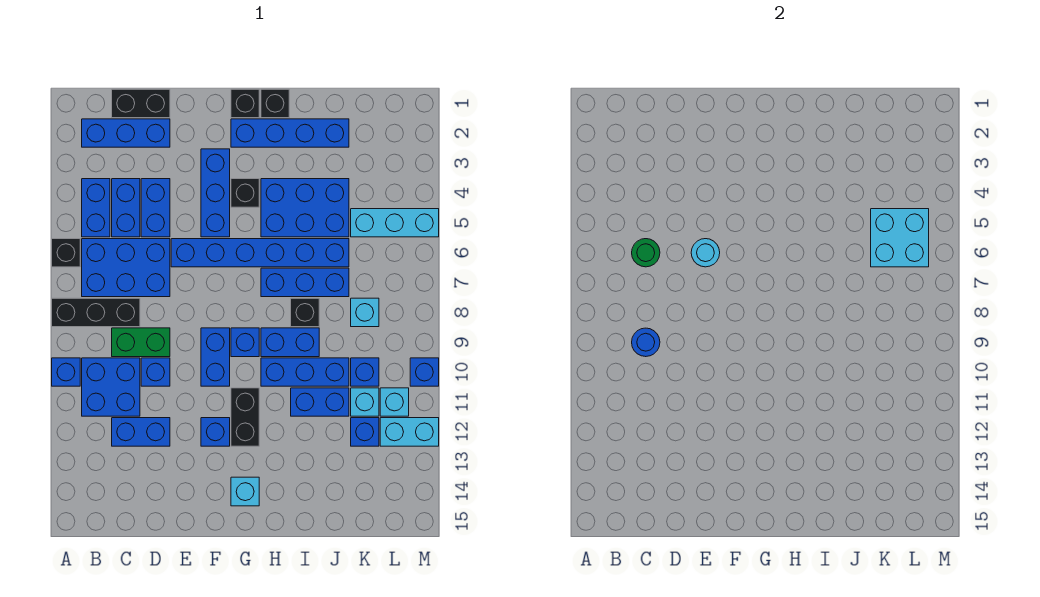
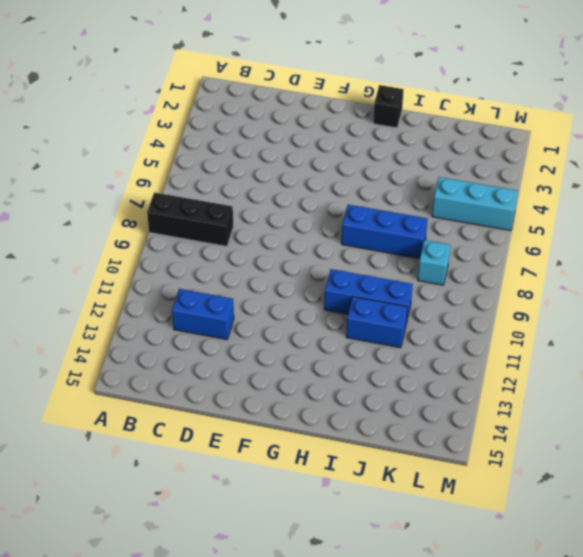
none -> black 1x1 brick [52,239,80,267]
none -> blue 1x1 brick [52,358,80,386]
none -> blue 1x3 brick [82,119,170,147]
none -> blue 1x2 brick [82,179,110,237]

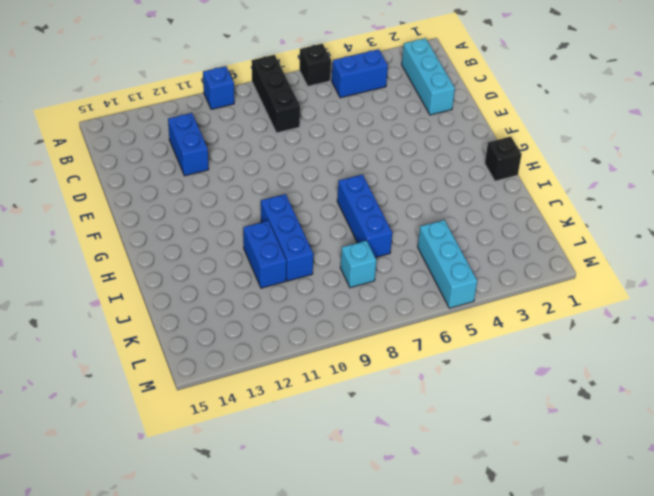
cyan 1x3 brick [402,38,455,115] -> blue 1x3 brick [82,119,170,147]
none -> blue 2x3 brick [82,239,170,297]
none -> blue 2x2 brick [82,358,140,416]
none -> black 1x2 brick [112,89,170,118]
none -> blue 1x2 brick [112,179,140,237]

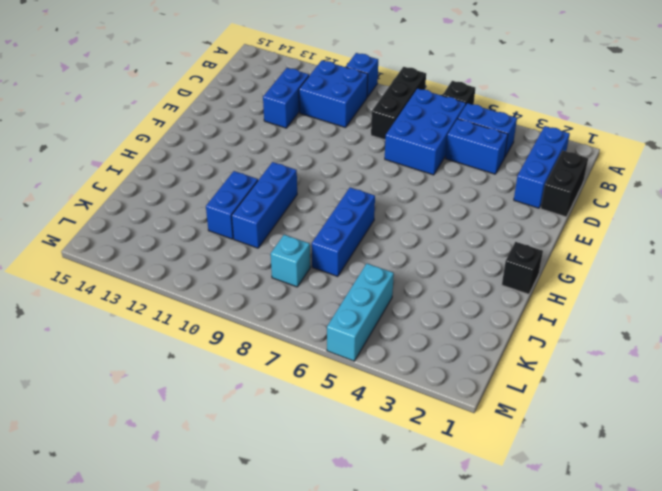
none -> green 1x2 brick [112,328,170,357]
none -> blue 1x2 brick [141,179,170,237]
none -> blue 1x1 brick [141,358,170,386]
none -> blue 1x6 brick [171,239,349,267]

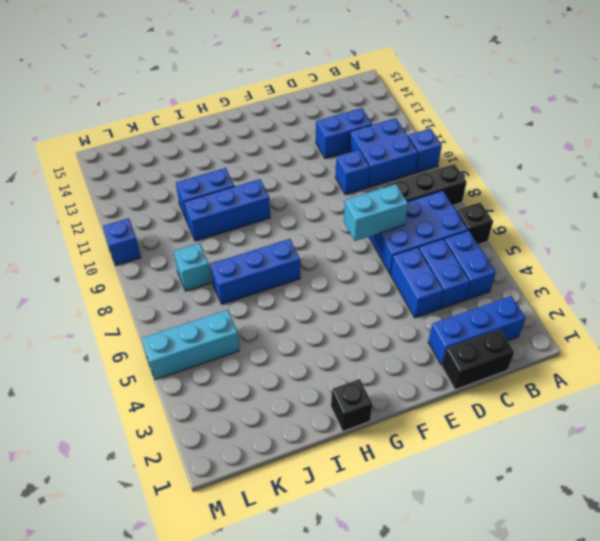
cyan 1x2 brick [344,184,408,241] -> cyan 1x2 brick moved to [380,418,439,446]
none -> green 1x2 brick [112,328,170,357]
none -> blue 1x6 brick [171,239,349,267]
none -> blue 1x3 brick [201,149,230,237]
none -> blue 1x2 brick [201,328,230,386]

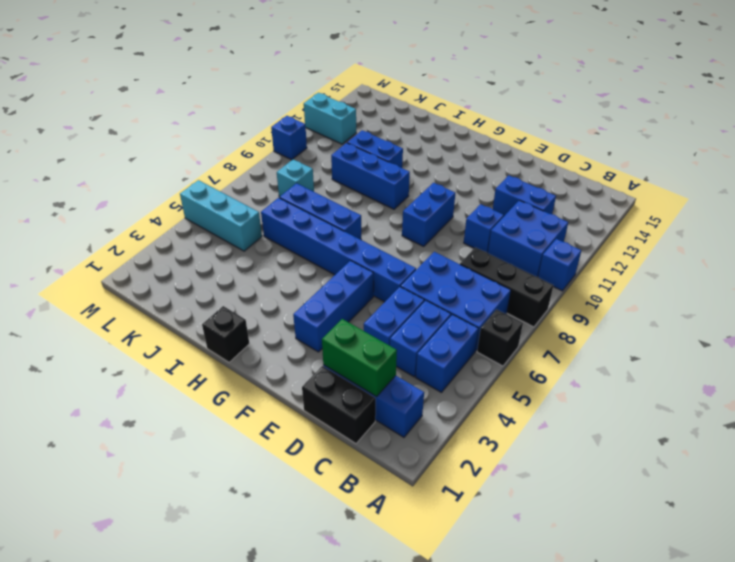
green 1x2 brick [322,319,397,397] -> green 1x2 brick moved to [112,328,170,357]
none -> blue 1x1 brick [201,418,230,446]
none -> black 1x1 brick [231,89,259,118]
none -> blue 1x4 brick [231,119,349,147]
none -> black 1x1 brick [231,179,259,207]

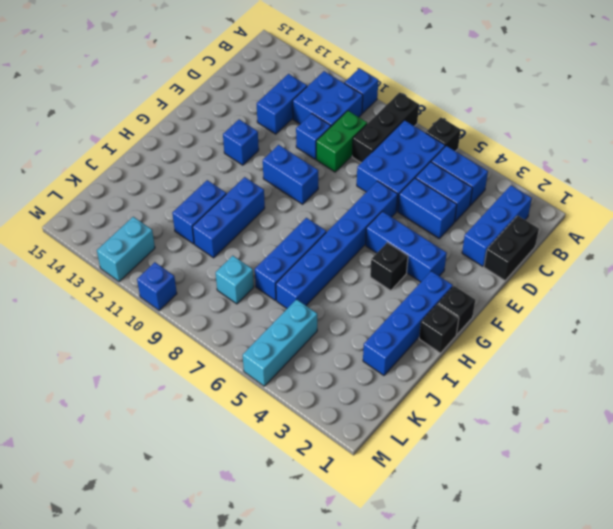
none -> blue 1x1 brick [231,328,259,357]
none -> black 1x2 brick [231,388,259,446]
none -> cyan 1x1 brick [231,477,259,506]
none -> blue 2x3 brick [261,179,349,237]

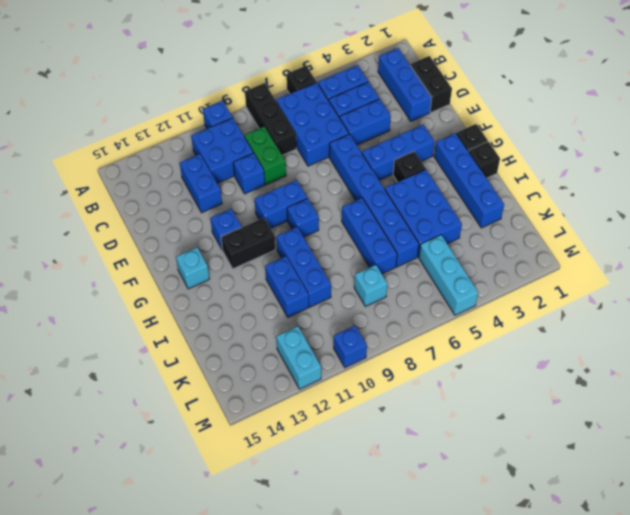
none -> blue 1x2 brick [261,328,319,357]
none -> black 1x1 brick [291,298,319,327]
none -> blue 1x1 brick [351,358,379,386]
none -> cyan 1x1 brick [351,388,379,416]

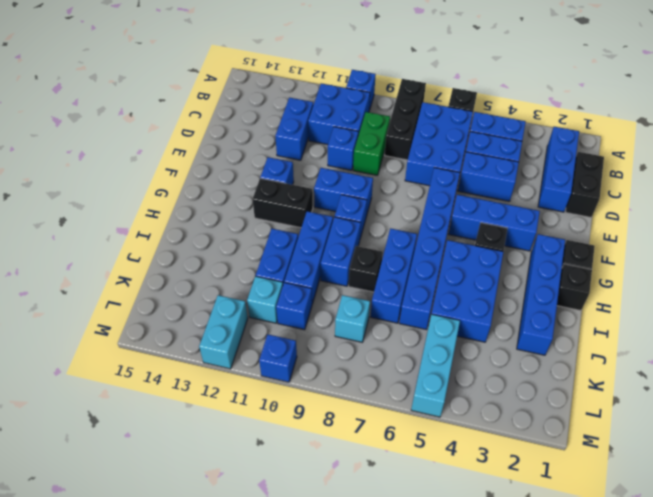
none -> cyan 1x1 brick [231,477,259,506]
none -> blue 1x1 brick [351,418,379,446]
none -> cyan 1x1 brick [380,388,409,416]
none -> green 1x1 round brick [632,239,660,267]

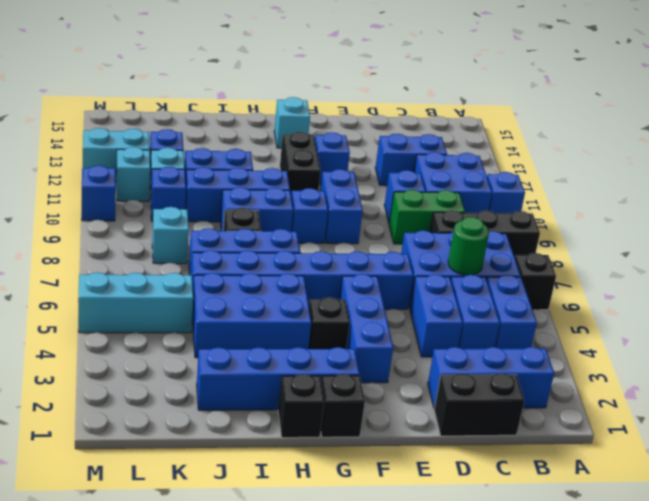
none -> blue 1x1 round brick [632,328,660,357]
none -> cyan 1x1 round brick [691,239,720,267]
none -> cyan 2x2 brick [871,209,929,267]

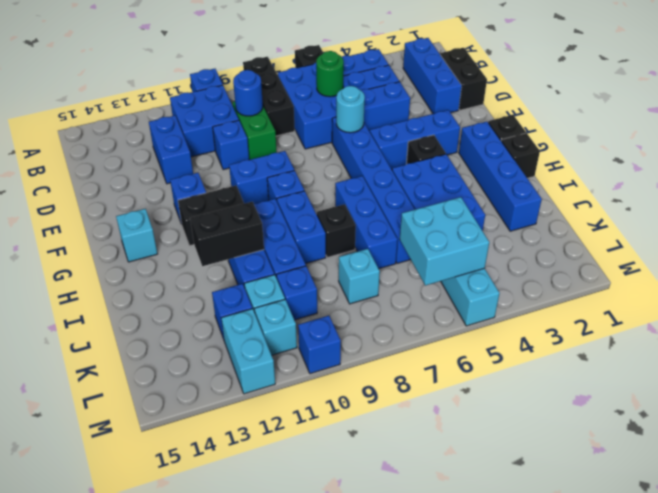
black 1x2 brick [190,202,264,266] -> none

